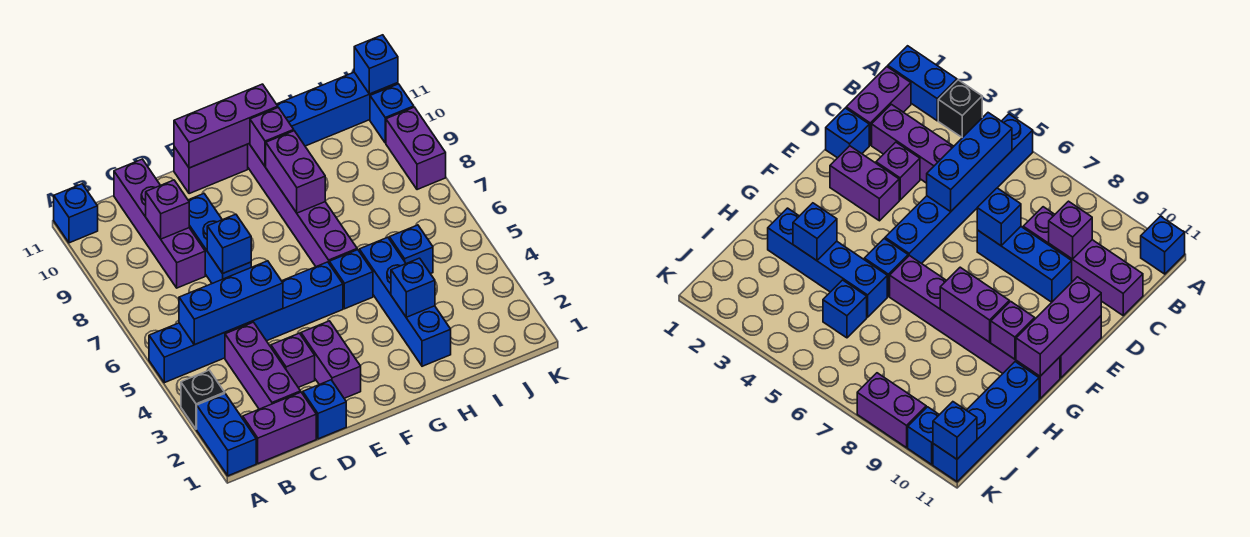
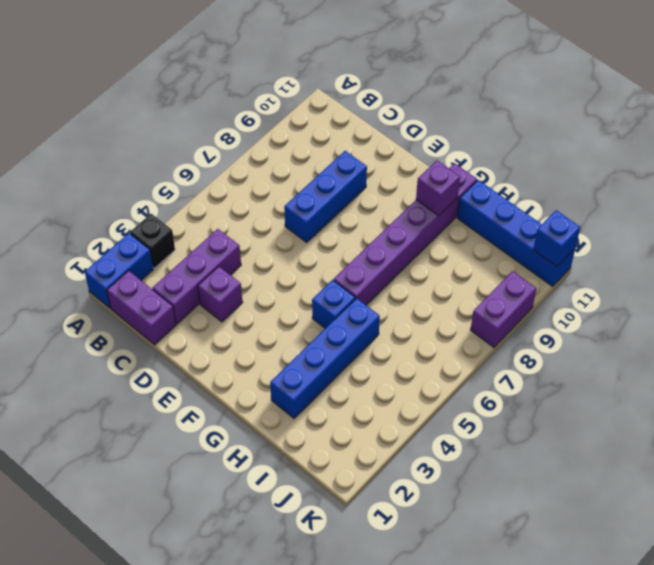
none -> blue 1x6 brick [149,262,343,383]
none -> blue 1x1 brick [54,184,98,243]
none -> purple 1x4 brick [114,159,205,288]

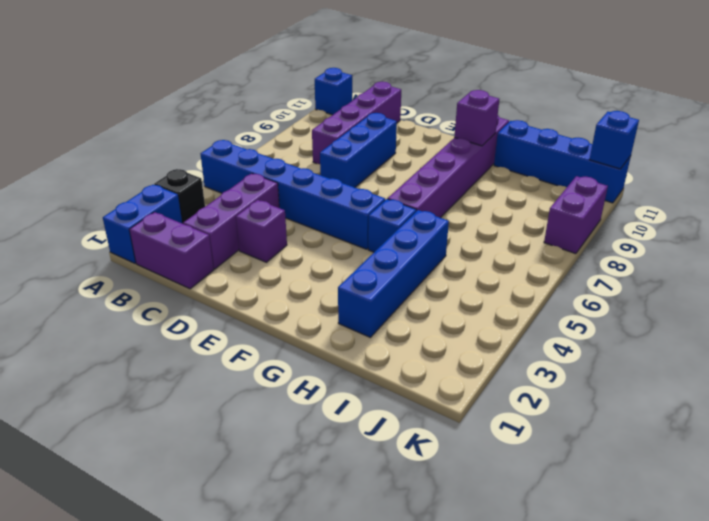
none -> blue 1x1 brick [303,380,346,439]
none -> purple 1x2 brick [301,321,361,398]
none -> purple 1x2 brick [174,144,248,194]

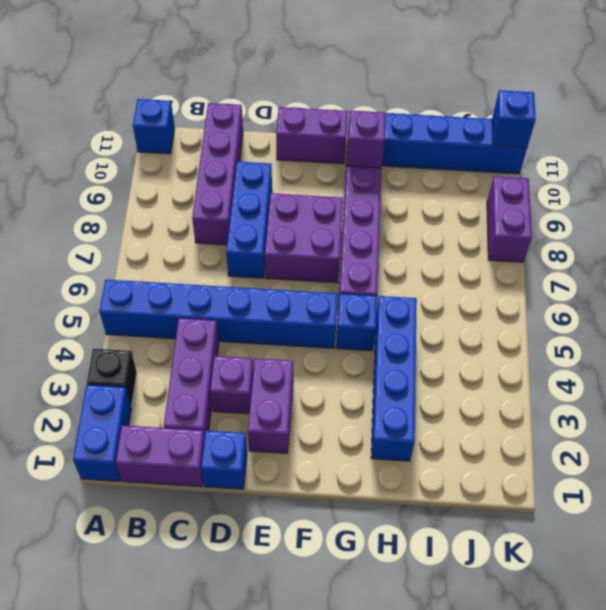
purple 2x2 brick [265,193,343,283] -> none
none -> blue 1x1 brick [389,225,433,274]
none -> blue 1x1 brick [370,84,414,143]
none -> blue 1x3 brick [179,261,283,345]

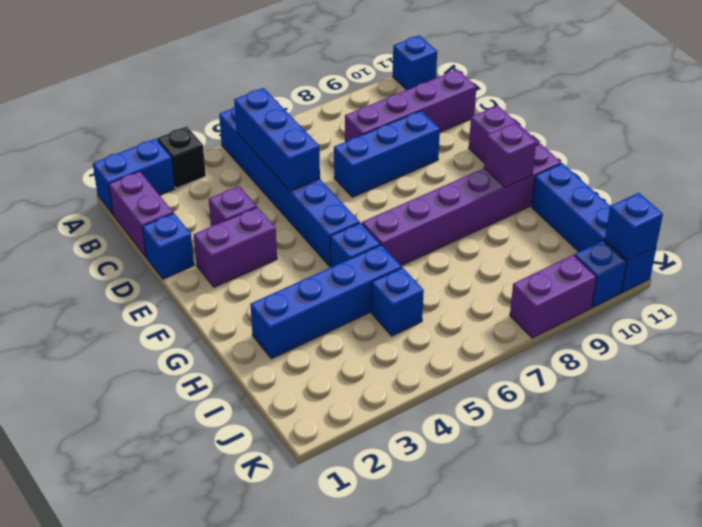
none -> purple 1x3 brick [225,322,301,409]
none -> purple 1x1 brick [146,180,189,239]
none -> blue 1x1 brick [207,214,251,273]

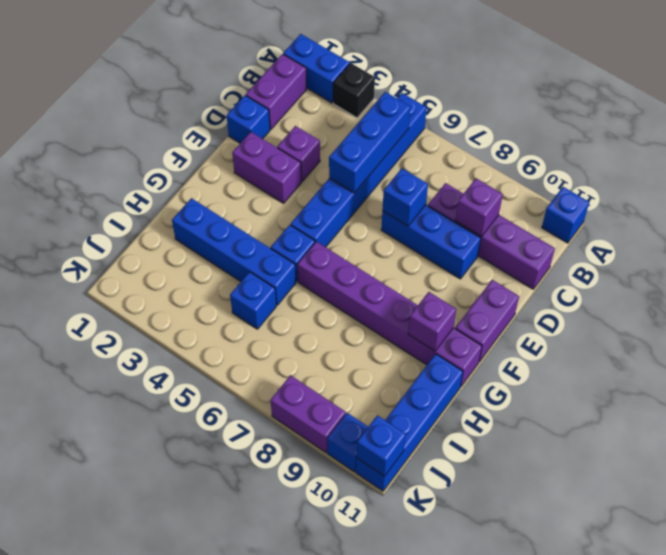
none -> purple 1x3 brick [225,322,301,409]
none -> purple 1x3 brick [174,84,278,168]
none -> purple 1x2 brick [266,131,325,213]

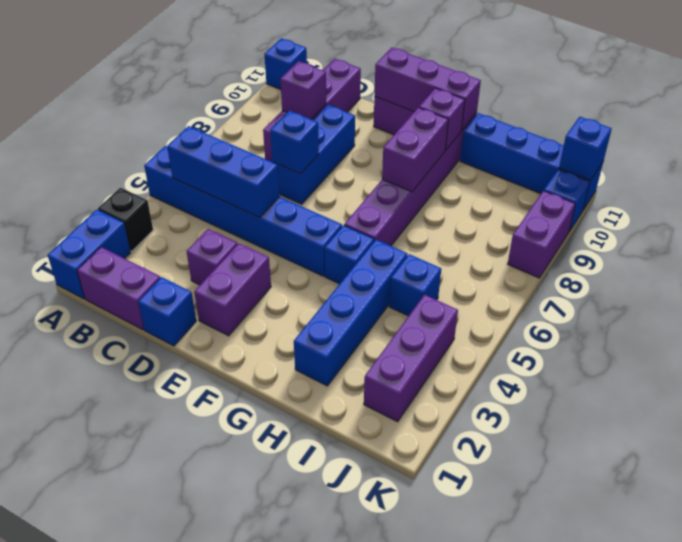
purple 1x3 brick [364,295,458,422] -> purple 1x3 brick moved to [225,322,301,409]
none -> blue 1x1 brick [391,258,435,317]

